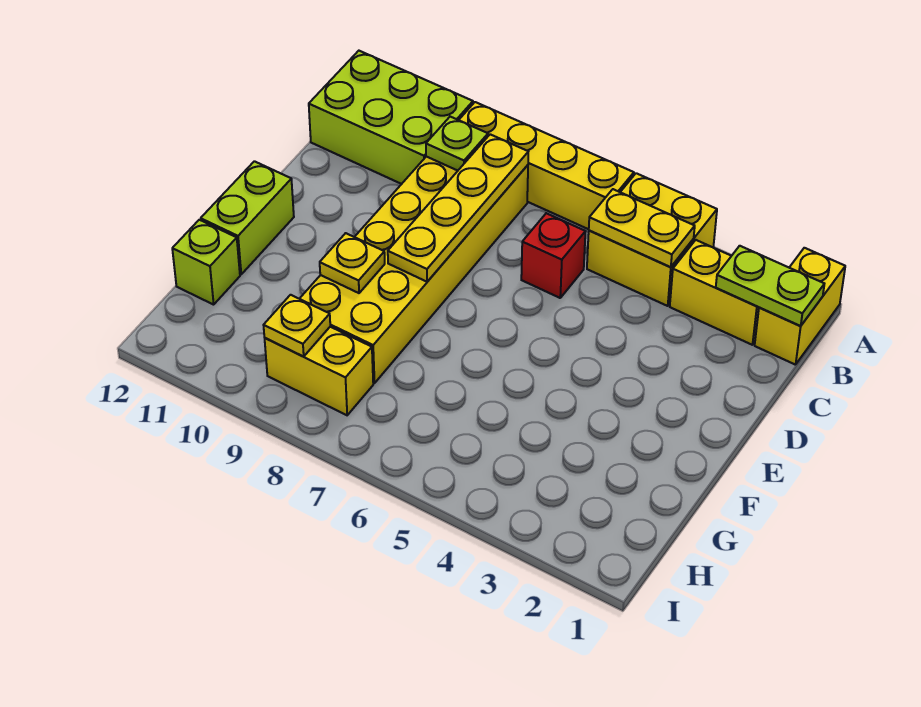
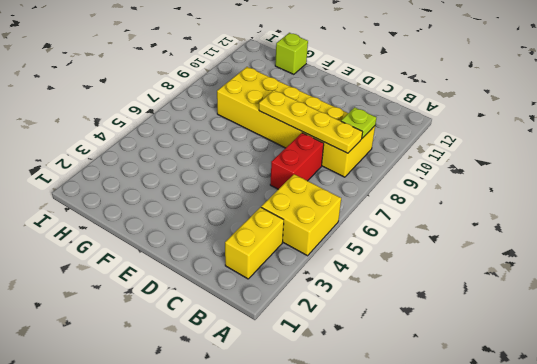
red 1x2 brick [270,133,324,189] -> red 1x1 brick [521,213,586,298]
none -> yellow 1x2 brick [755,248,845,365]
none -> yellow 1x4 brick [459,102,634,229]
none -> lime 2x3 brick [309,51,473,184]

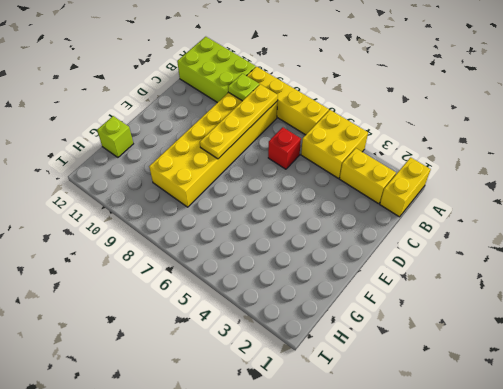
none -> lime 1x2 brick [201,161,294,274]
none -> yellow 1x2 brick [265,327,373,415]
none -> lime 1x2 plate [716,246,824,326]

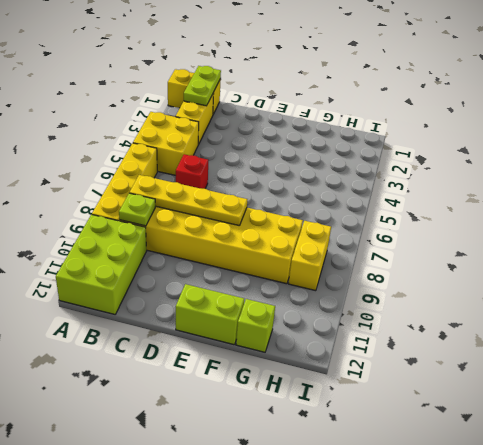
none -> yellow 1x2 plate [589,189,695,267]
none -> yellow 1x1 plate [320,233,385,293]
none -> yellow 1x1 plate [264,295,330,357]

